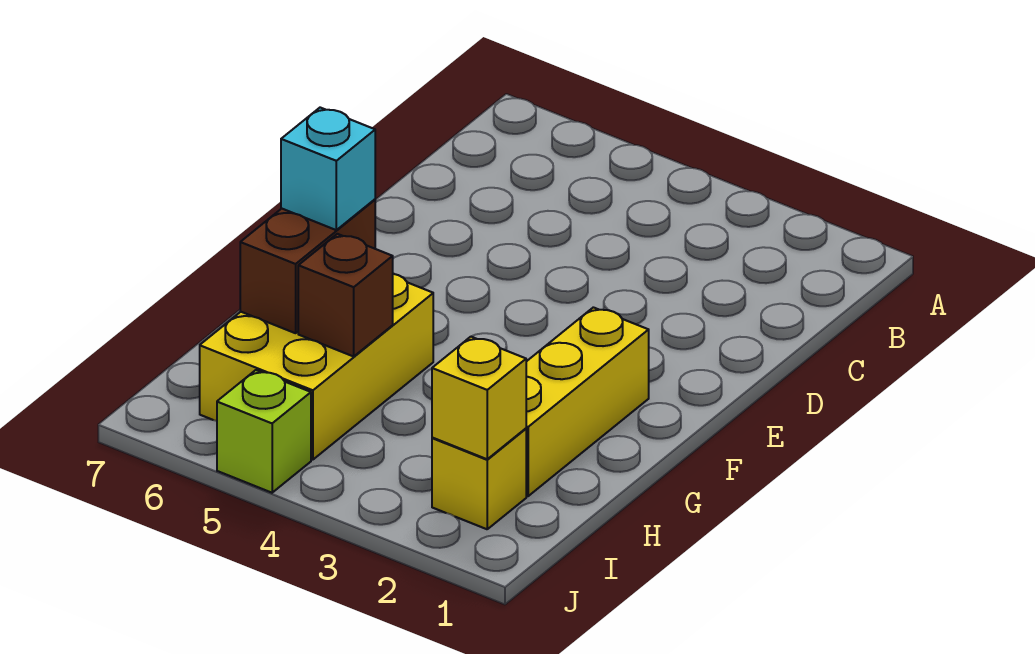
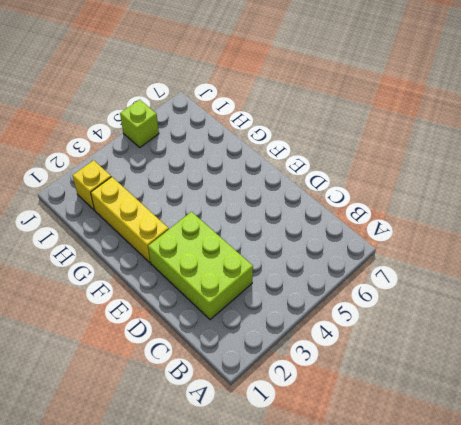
lime 2x3 brick [148,212,253,320] -> none
none -> yellow 2x3 brick [200,274,433,460]
none -> brown 1x2 brick [240,199,375,333]

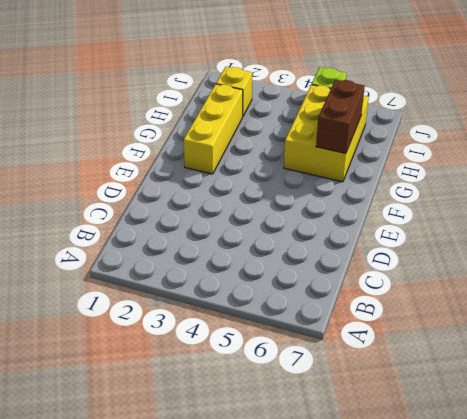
none -> brown 1x1 brick [298,234,393,356]
none -> yellow 1x1 brick [432,337,526,459]

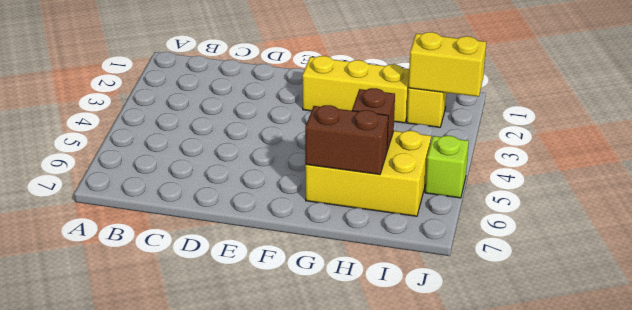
yellow 1x2 brick [408,32,486,97] -> yellow 1x1 brick [432,337,526,459]
none -> cyan 1x1 brick [281,108,375,230]

